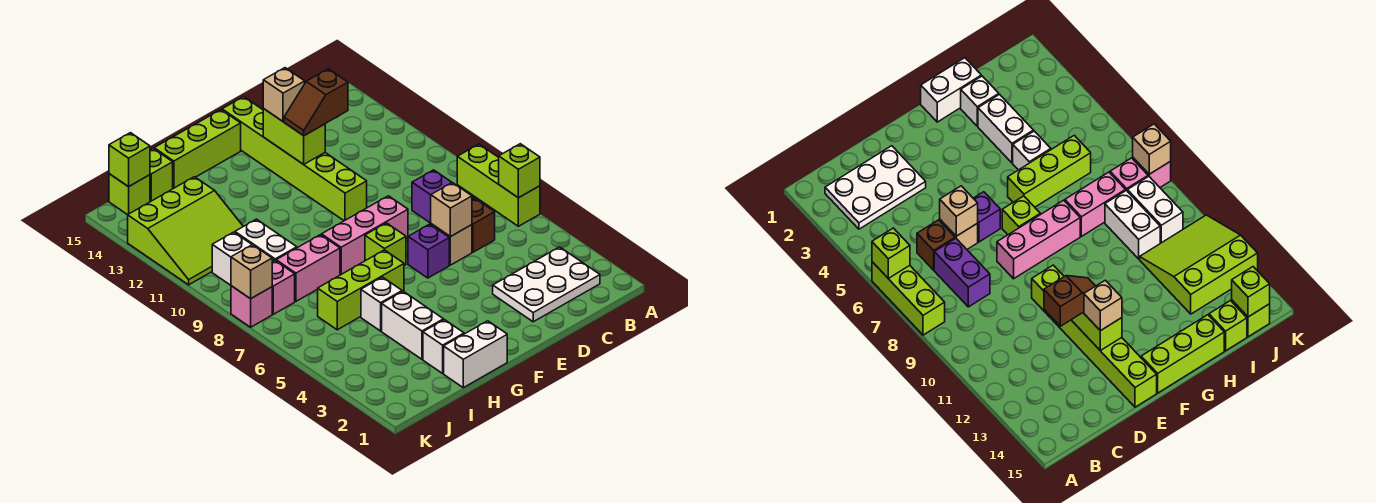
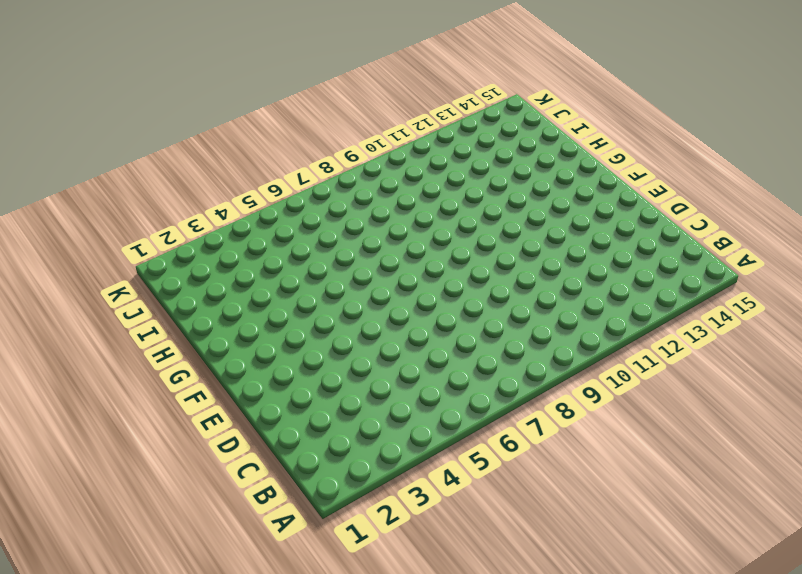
none -> lime 1x3 brick [457,144,540,226]
none -> white 2x3 plate [493,247,600,322]
none -> brown 1x1 brick [472,198,495,252]
none -> purple 1x2 brick [412,170,474,223]

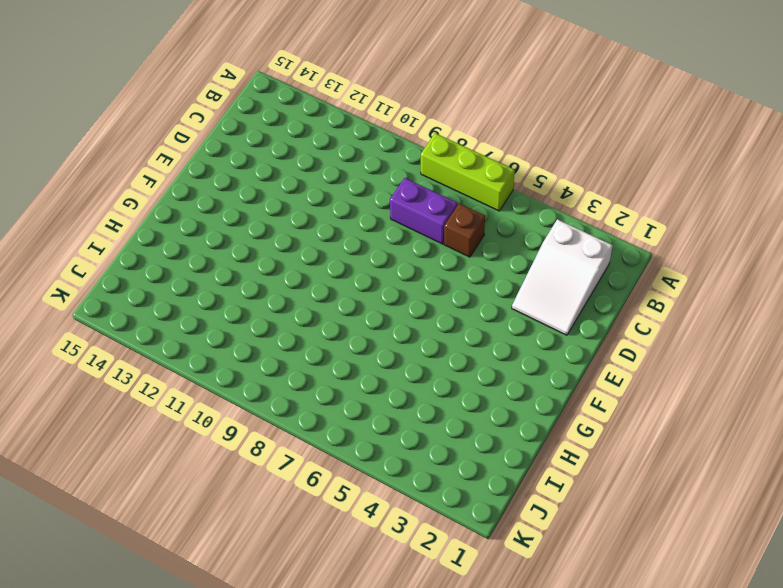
white 2x3 slope [512,219,613,335] -> white 2x3 plate [493,247,600,322]
none -> tan 1x1 brick [431,224,472,265]
none -> purple 1x1 brick [408,224,449,278]
none -> pink 1x3 brick [322,196,408,275]
none -> lime 1x6 brick [222,97,367,221]

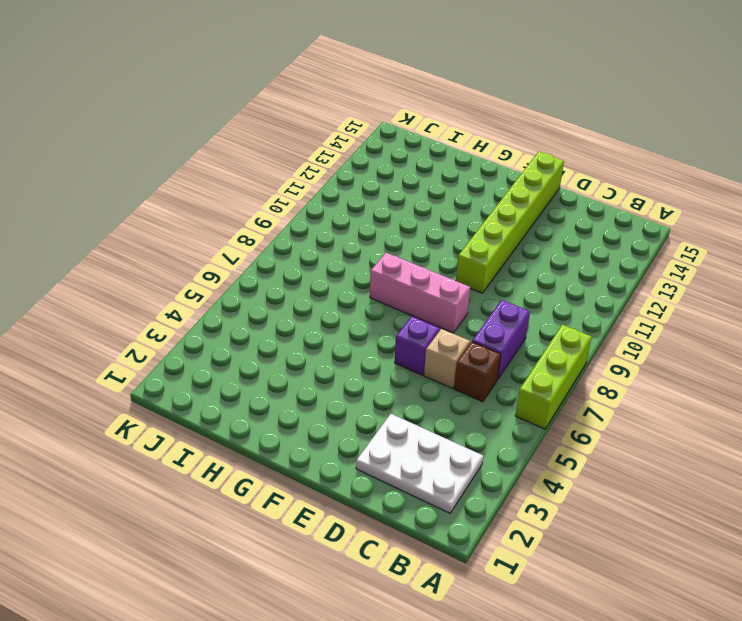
none -> lime 1x1 brick [365,223,406,266]
none -> lime 1x3 brick [154,110,241,189]
none -> white 1x2 brick [444,321,507,388]
none -> lime 1x3 brick [318,250,404,330]

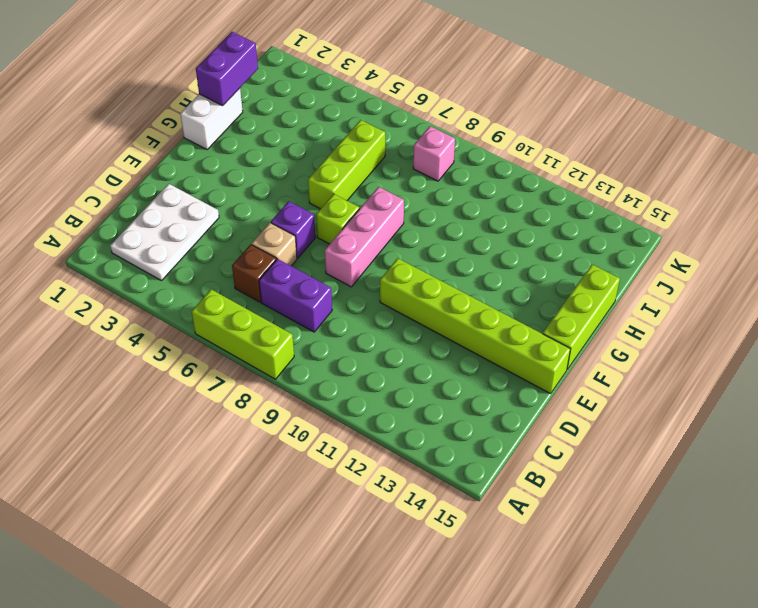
purple 1x2 brick [196,32,258,106] -> none
none -> white 1x1 brick [423,320,464,373]
none -> white 1x2 brick [382,291,443,359]
none -> white 1x1 brick [361,277,402,331]
none -> pink 1x2 brick [276,235,340,301]

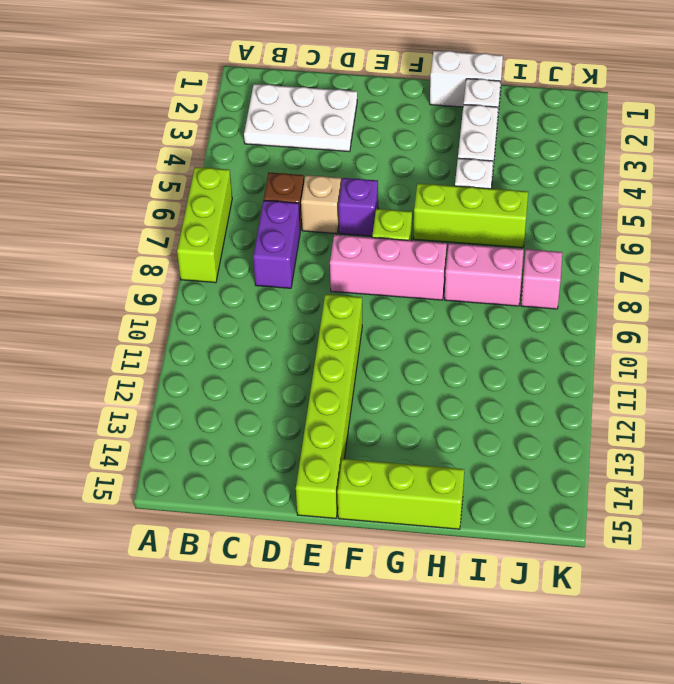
none -> white 1x2 brick [235,219,297,261]
none -> lime 3x3 slope [128,177,243,285]
none -> lime 1x1 brick [150,149,173,202]
none -> white 1x2 brick [212,232,274,285]

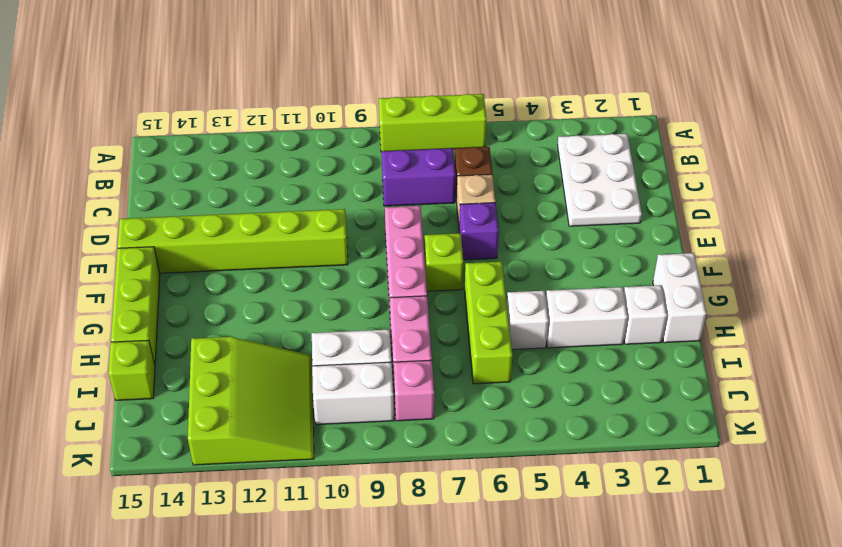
none -> lime 1x1 brick [109,174,150,215]
none -> pink 1x1 brick [231,286,272,327]
none -> lime 1x1 brick [499,144,540,198]
none -> tan 1x1 brick [431,183,472,237]

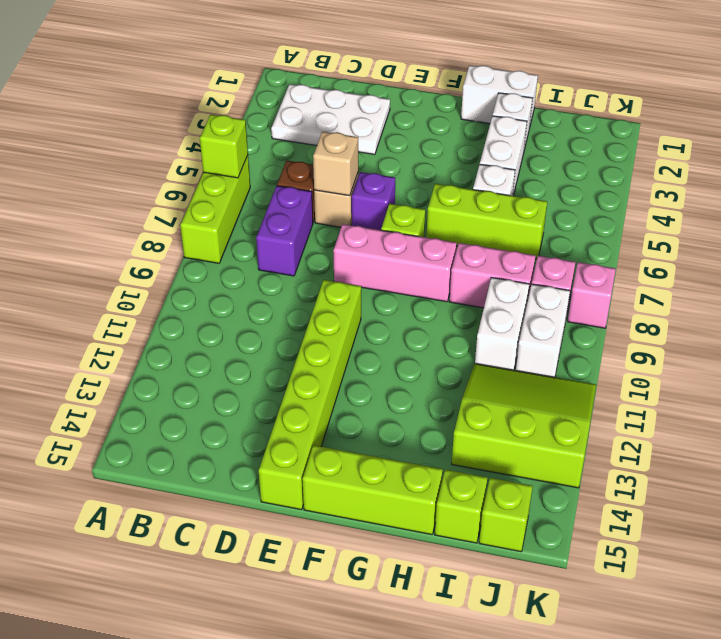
none -> lime 1x2 brick [263,109,325,164]
none -> lime 1x1 brick [109,133,150,187]
none -> tan 1x1 brick [231,245,272,299]
none -> brown 1x2 slope [284,69,348,136]

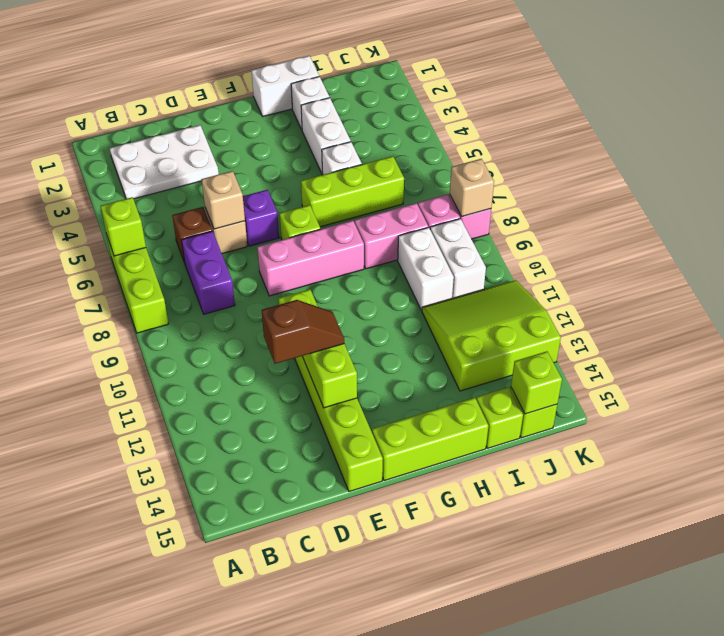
none -> tan 1x1 brick [263,68,305,121]

